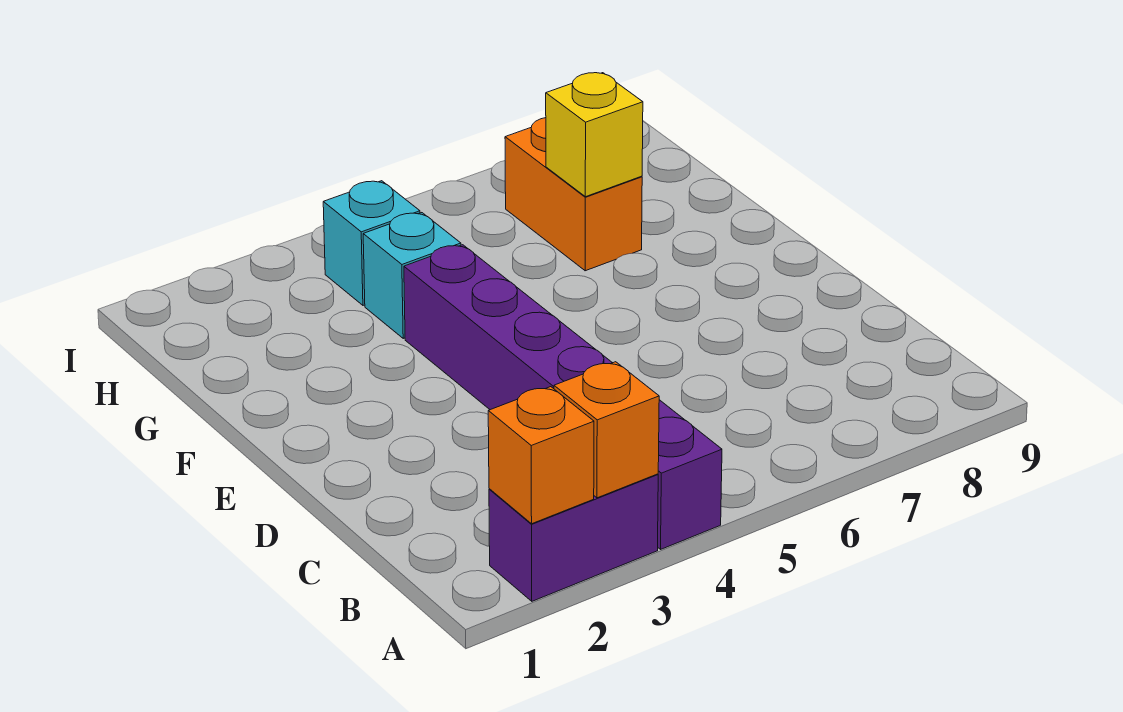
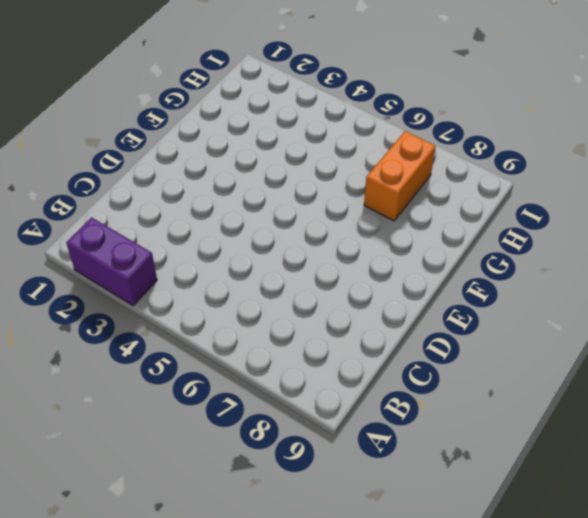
none -> purple 1x6 brick [404,245,722,549]
none -> cyan 1x1 brick [363,213,461,338]

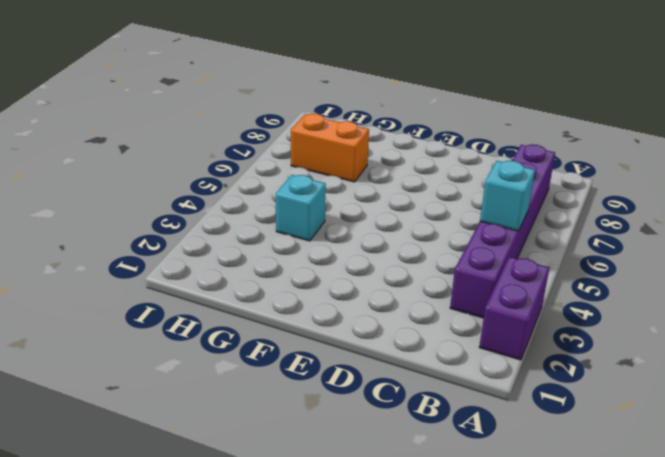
purple 1x6 brick [450,144,555,318] -> purple 1x6 brick turned to [404,245,722,549]
cyan 1x1 brick [480,161,535,231] -> cyan 1x1 brick moved to [323,181,420,305]
none -> orange 1x1 brick [488,387,594,524]
none -> orange 1x1 brick [554,362,659,498]

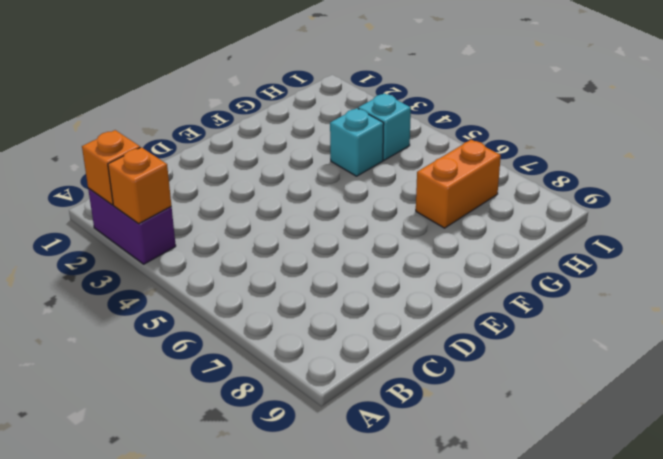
none -> purple 1x6 brick [404,245,722,549]
none -> yellow 1x1 brick [546,73,643,197]

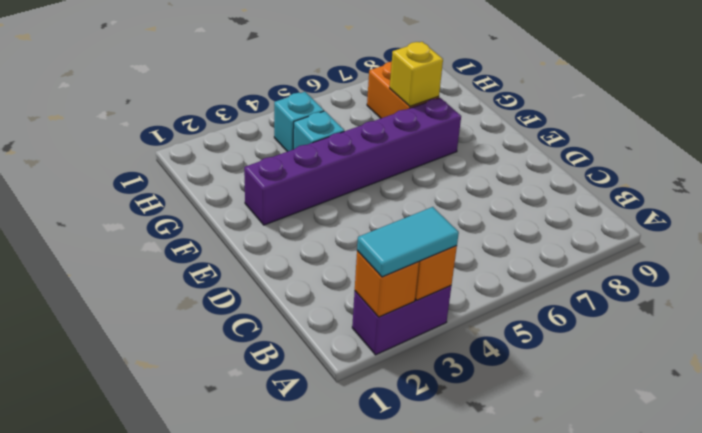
cyan 1x2 tile [357,207,459,277] -> none
purple 1x6 brick [244,98,461,225] -> purple 1x6 brick turned to [404,245,722,549]

